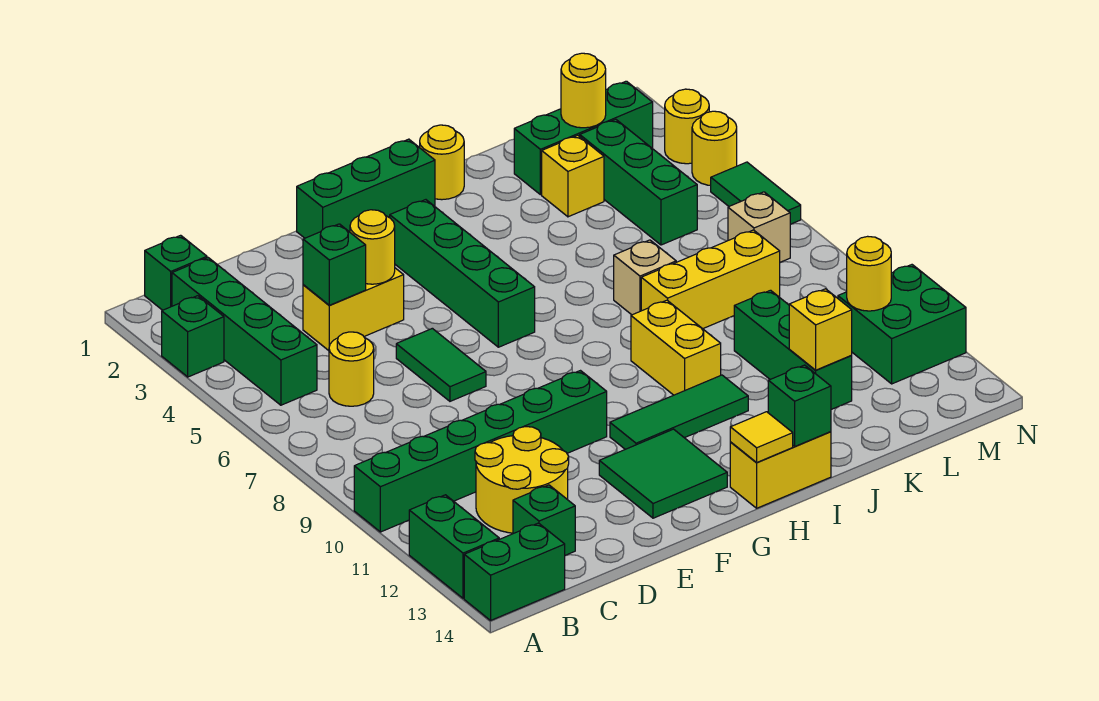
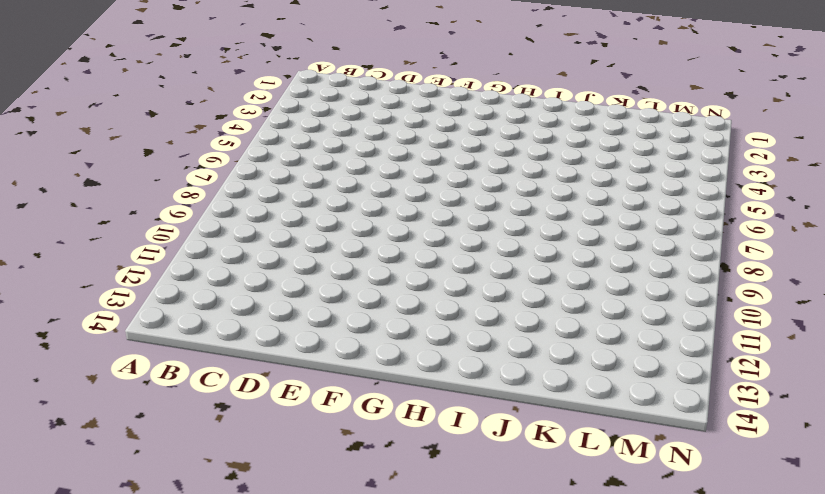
none -> green 1x1 brick [162,296,224,377]
none -> green 1x6 brick [354,371,607,532]
none -> green 1x2 brick [409,495,499,598]
none -> green 1x2 brick [464,523,565,620]

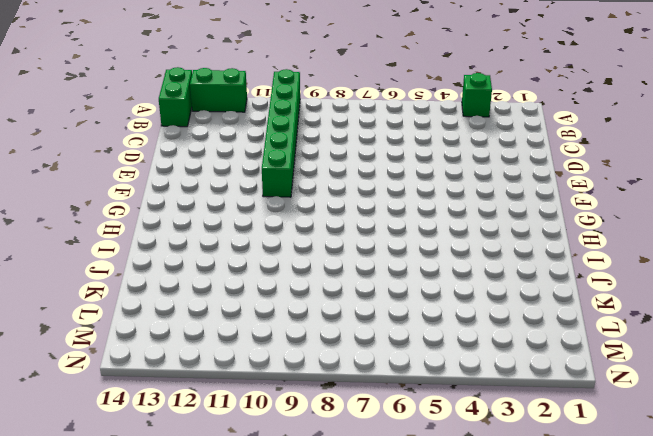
none -> green 1x1 brick [145,235,207,310]
none -> green 1x4 brick [172,258,317,405]
none -> yellow 1x1 round brick [329,332,374,406]
none -> yellow 2x2 round brick [475,427,569,533]

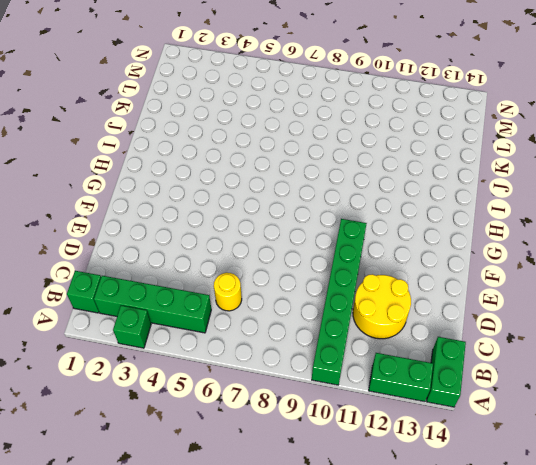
none -> green 1x1 brick [513,485,575,555]
none -> yellow 1x2 brick [303,268,404,351]
none -> green 1x2 tile [396,328,486,401]
none -> green 1x3 brick [297,139,435,238]

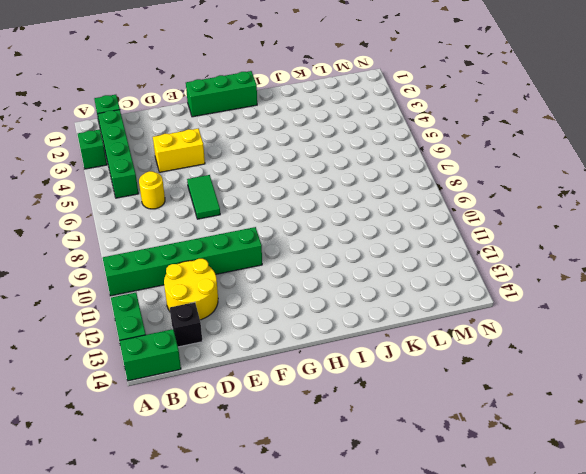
black 1x1 brick [170,302,203,347] -> green 1x1 brick [513,485,575,555]
none -> green 2x2 tile [599,429,727,518]
none -> green 1x4 brick [390,200,535,347]
none -> green 1x3 tile [610,375,748,449]
none -> yellow 1x2 brick [730,432,831,508]

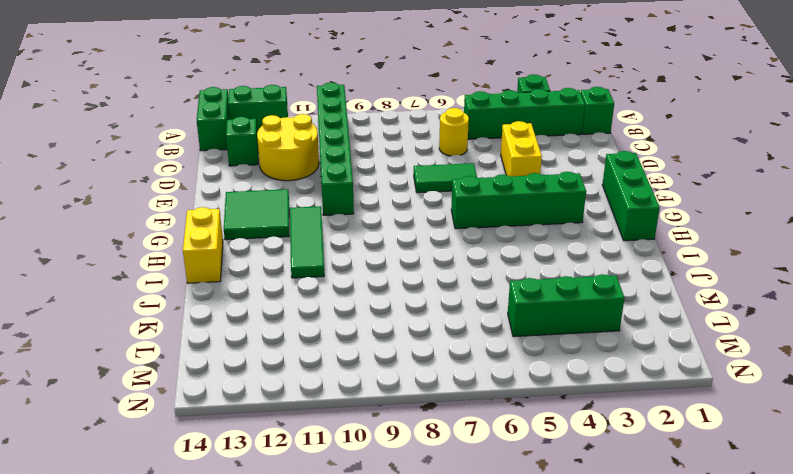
none -> yellow 1x1 round brick [420,125,464,200]
none -> yellow 1x2 brick [631,300,721,395]
none -> tan 1x1 brick [614,240,676,315]
none -> yellow 1x3 brick [641,230,780,329]

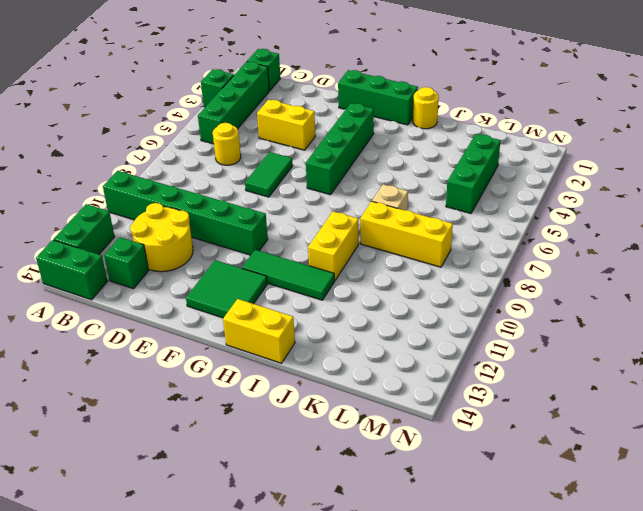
none -> green 1x3 brick [514,81,653,195]
none -> yellow 1x1 brick [542,135,604,217]
none -> green 1x3 brick [734,290,852,409]
none -> tan 1x1 brick [728,192,791,262]

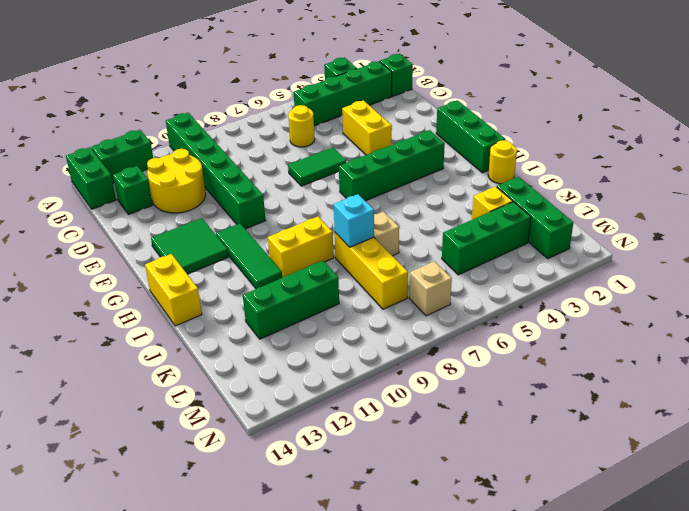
cyan 1x1 brick [334,194,374,247] -> none
none -> green 2x2 brick [838,265,966,384]
none -> yellow 1x1 round brick [665,89,709,164]
none -> yellow 1x1 round brick [692,111,737,185]
none -> green 1x2 tile [711,162,801,224]

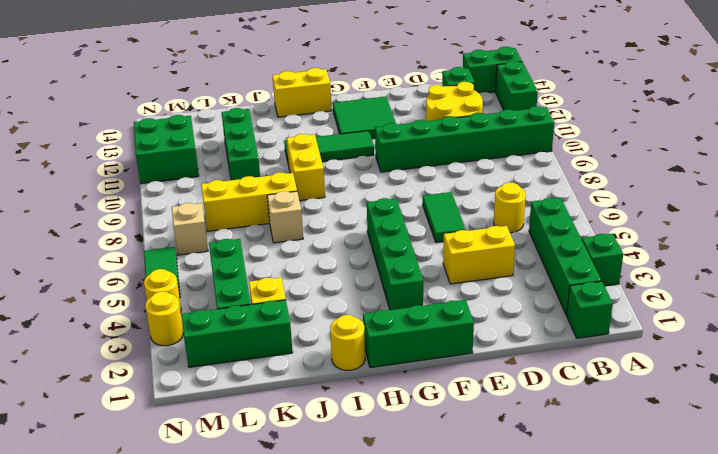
none -> green 1x1 brick [303,224,366,305]
none -> yellow 1x1 round brick [350,210,395,284]
none -> yellow 1x1 tile [730,412,793,463]
none -> green 1x1 brick [768,365,831,446]

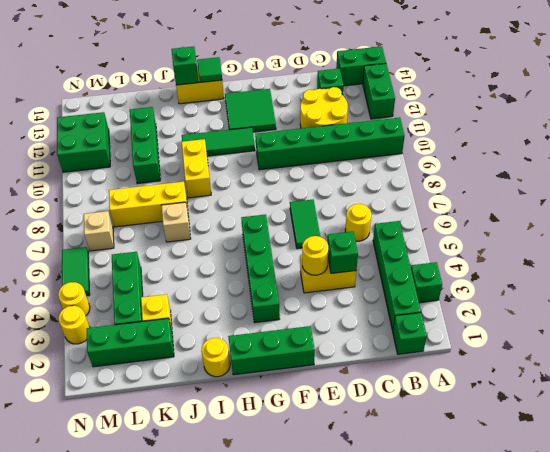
green 1x1 tile [197,57,222,83] -> yellow 1x1 tile [730,412,793,463]
none -> yellow 1x1 brick [789,289,852,370]
none -> yellow 1x1 round brick [561,53,606,128]
none -> yellow 1x1 round brick [847,236,891,311]

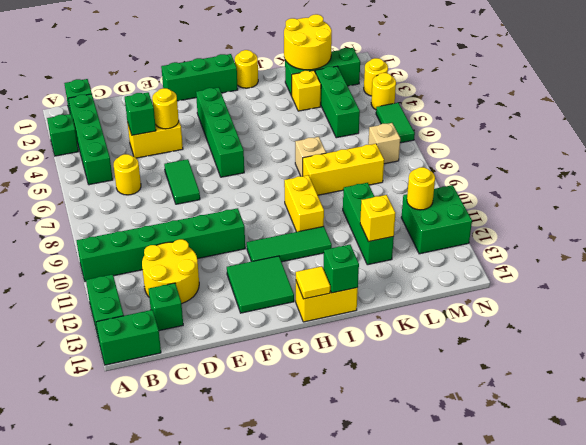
yellow 2x2 round brick [284,14,332,70] -> yellow 1x1 round brick [561,53,606,128]

